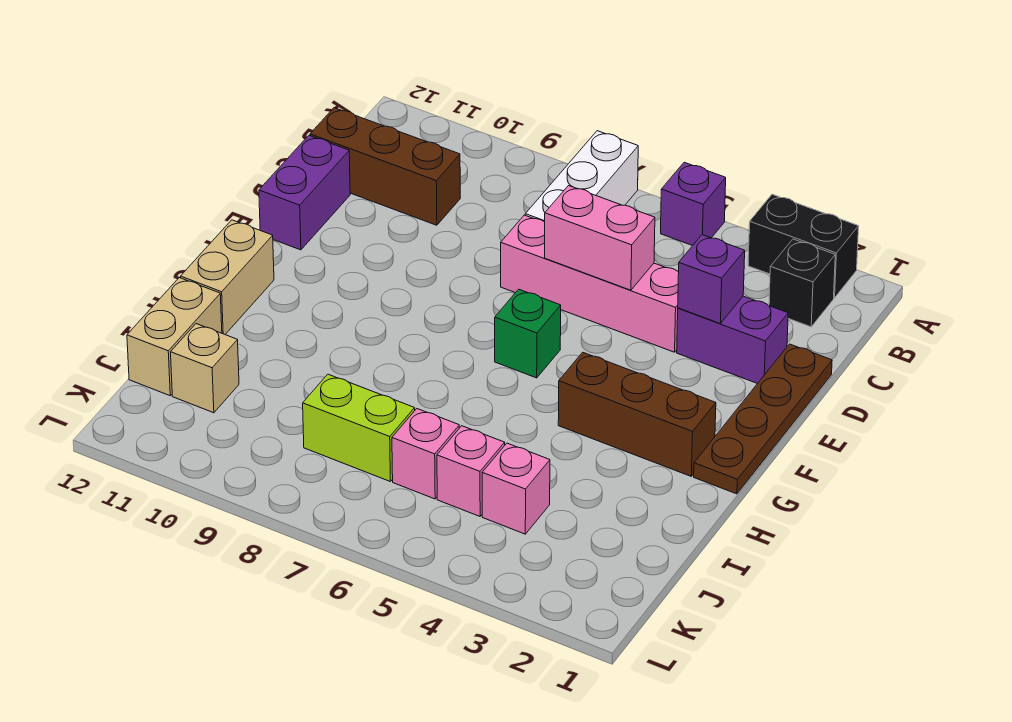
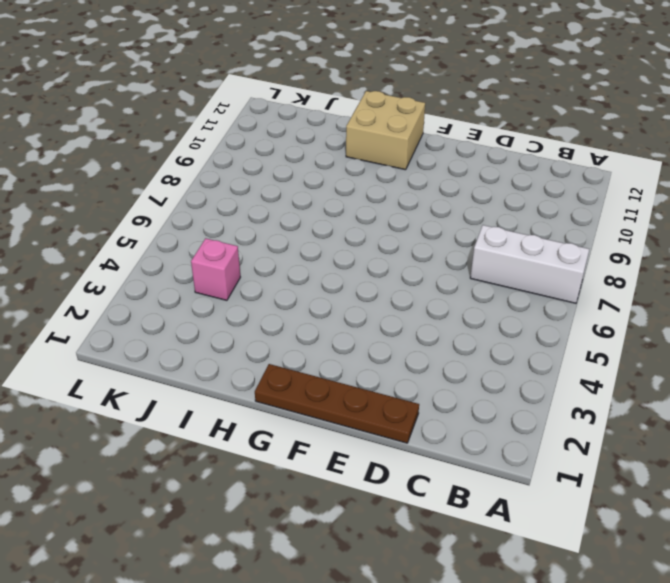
tan 2x2 brick [346,91,425,170] -> tan 1x2 brick [181,220,274,334]
none -> black 1x2 brick [748,194,859,298]
none -> purple 1x1 brick [661,162,726,246]
none -> black 1x1 brick [769,239,835,327]

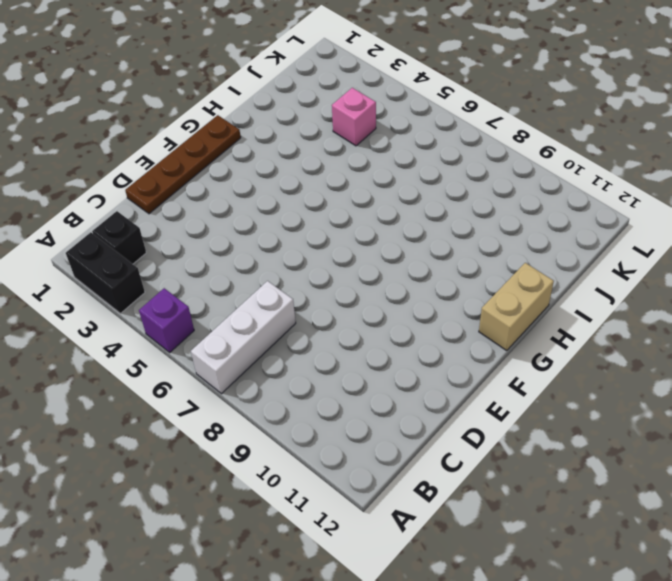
none -> brown 1x3 brick [310,108,460,225]
none -> purple 1x2 brick [677,296,788,384]
none -> pink 1x4 brick [501,215,679,352]

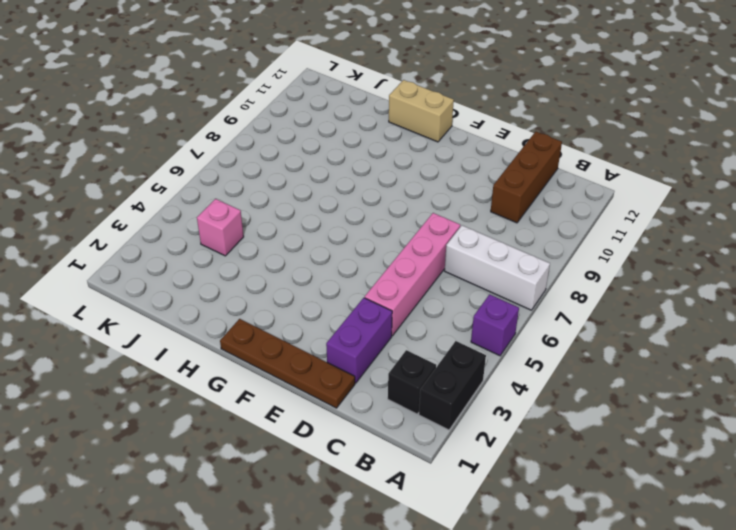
none -> purple 1x2 brick [259,136,350,250]
none -> green 1x1 brick [495,289,561,378]
none -> brown 1x3 brick [558,352,716,476]

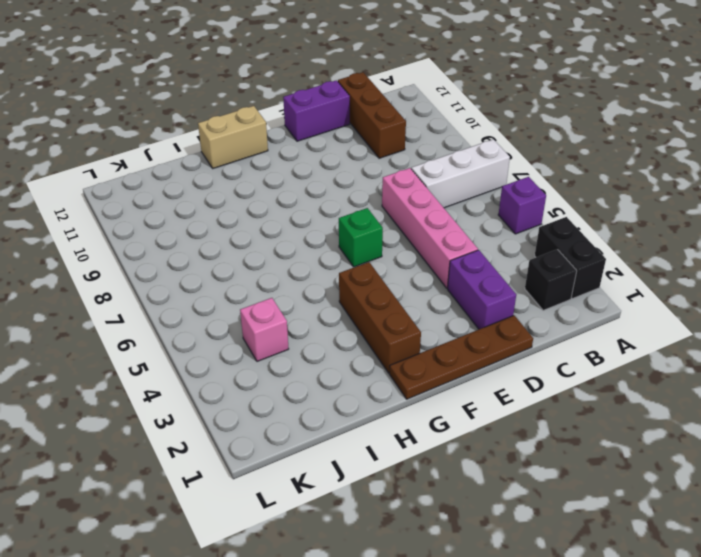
none -> tan 1x2 brick [127,278,222,396]
none -> pink 1x1 brick [437,426,505,516]
none -> pink 1x1 brick [392,409,459,499]

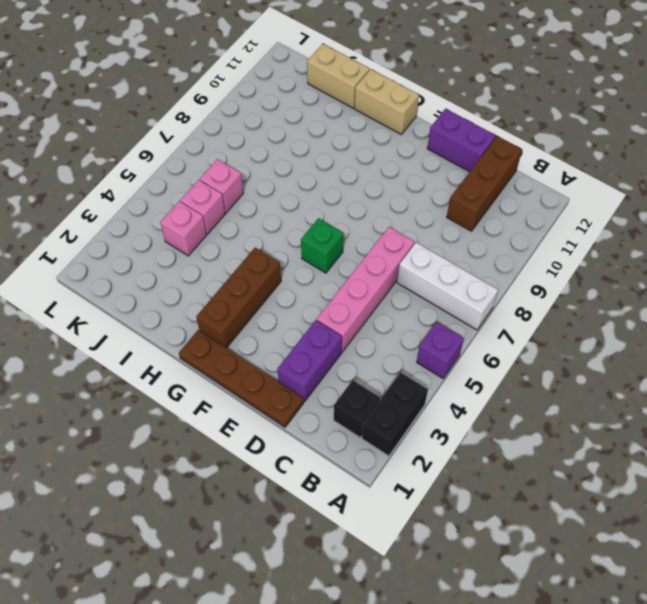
none -> lime 1x2 brick [303,374,415,481]
none -> tan 1x1 brick [171,324,239,413]
none -> purple 1x1 brick [678,235,745,323]

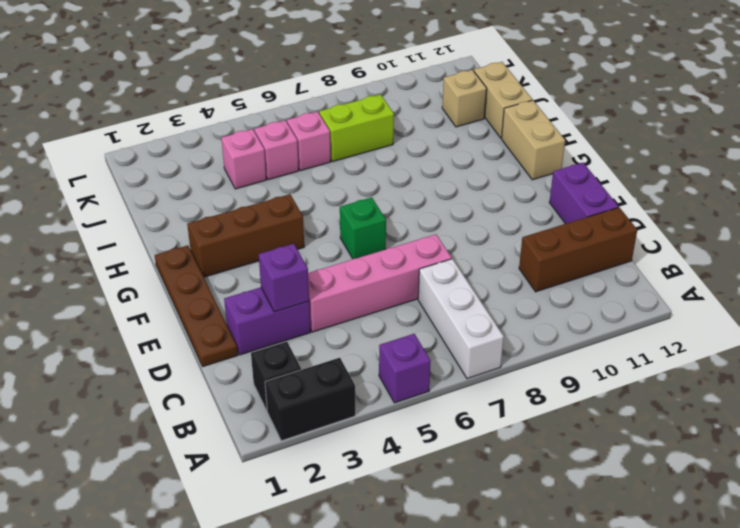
none -> pink 1x2 brick [545,186,655,290]

